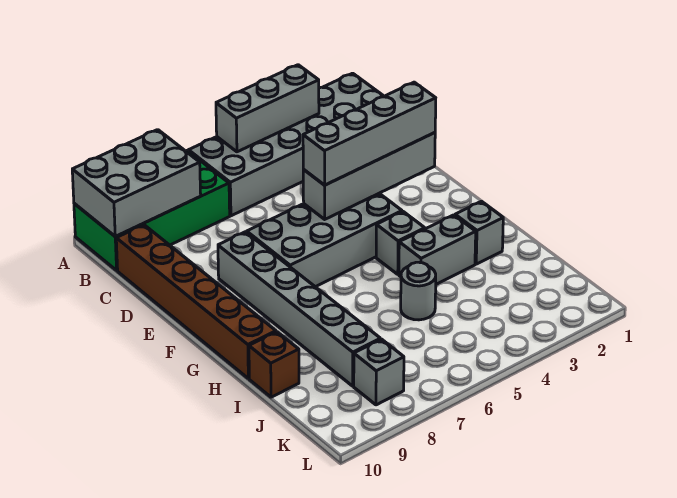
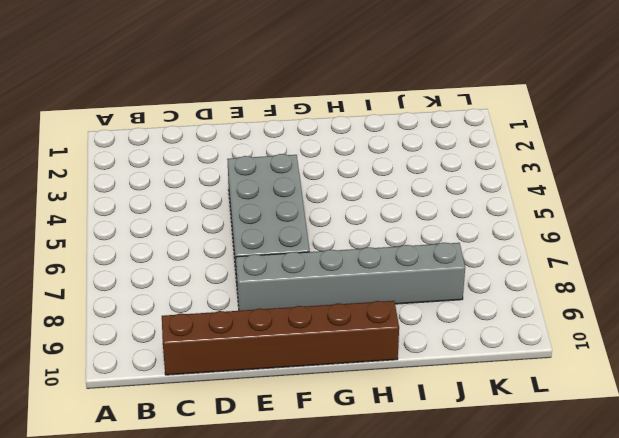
none -> grey 2x6 brick [189,73,384,216]
none -> green 2x4 brick [74,151,230,270]
none -> grey 1x1 brick [376,212,425,274]

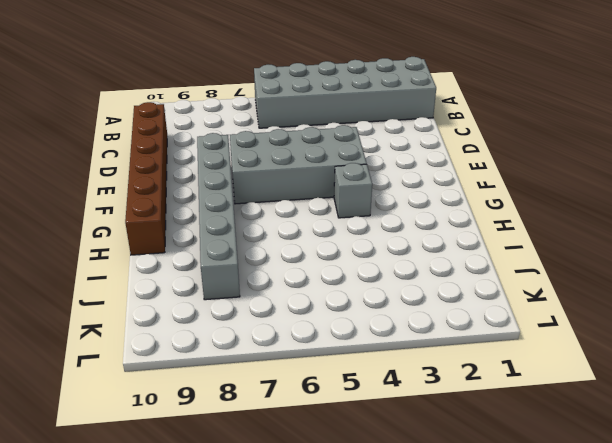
none -> green 2x4 brick [74,151,230,270]
none -> grey 1x1 brick [455,201,503,264]
none -> grey 1x2 brick [399,215,476,284]

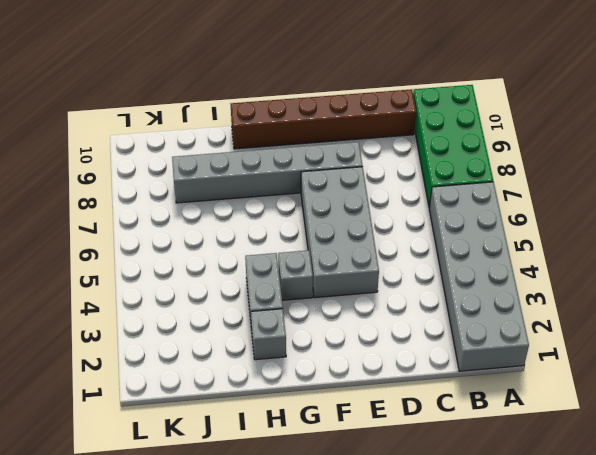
none -> grey 1x1 round brick [401,262,436,320]
none -> brown 1x1 brick [249,332,299,397]
none -> grey 1x1 brick [354,339,404,405]

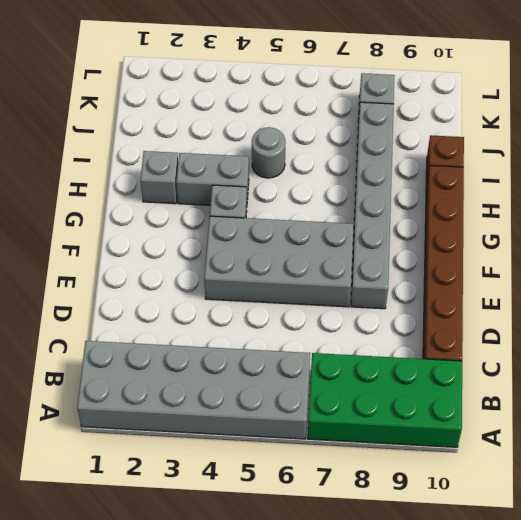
none -> grey 1x3 brick [216,65,319,152]
none -> grey 2x3 brick [72,130,201,236]
none -> grey 1x4 brick [303,133,435,219]

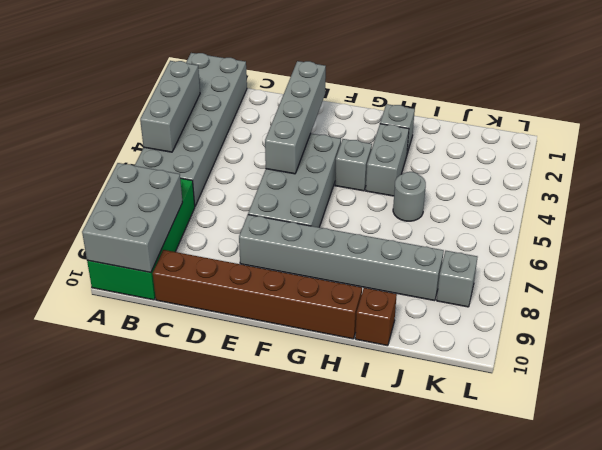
none -> grey 1x4 brick [303,82,436,185]

